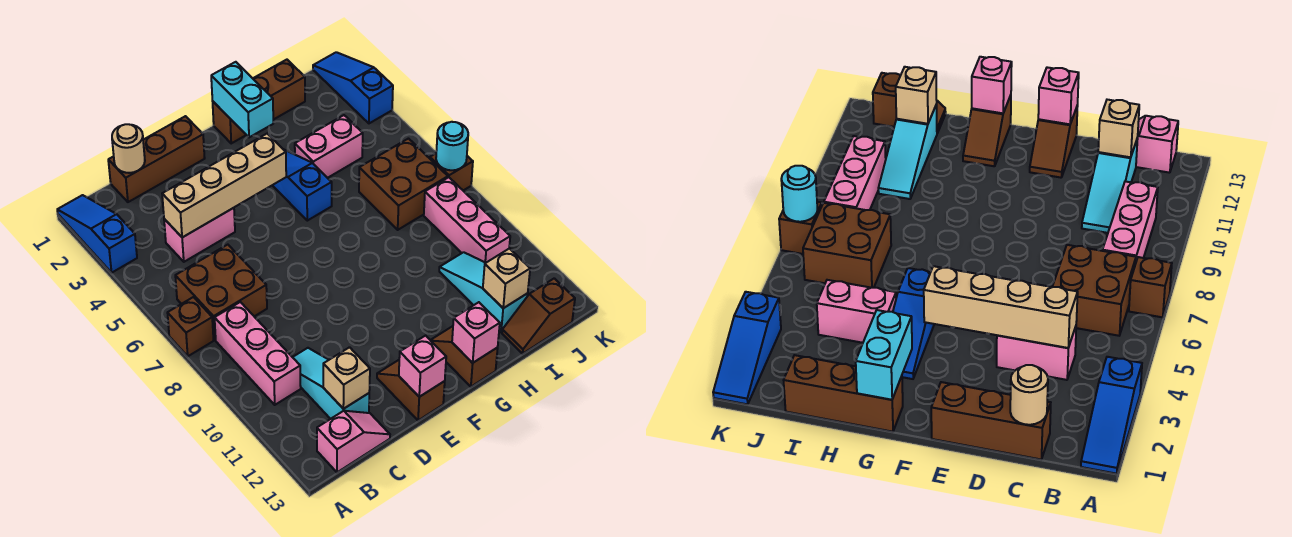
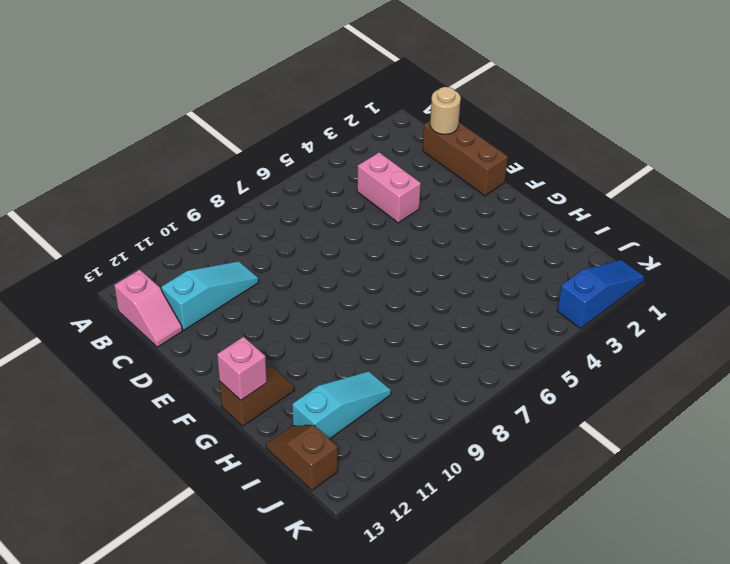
none -> blue 1x3 slope [57,195,137,272]
none -> brown 1x1 brick [168,297,214,356]
none -> brown 2x2 brick [175,245,267,340]

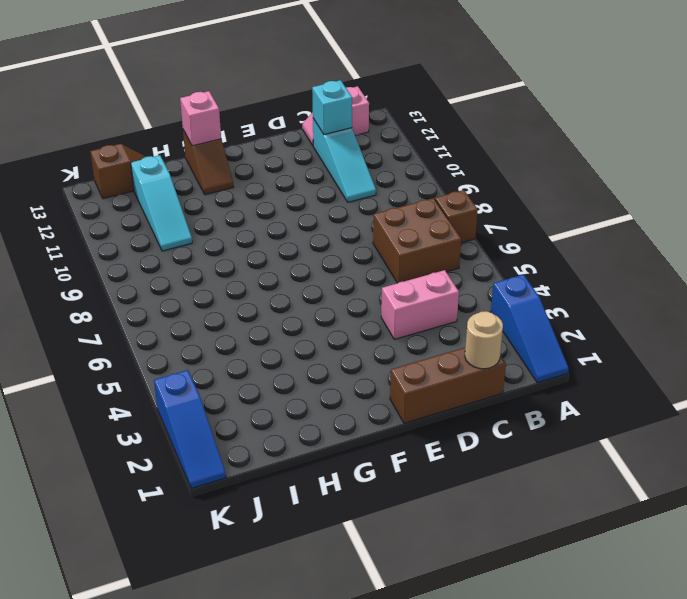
cyan 1x1 brick [312,80,352,135] -> tan 1x1 brick [323,347,370,409]
none -> pink 1x3 brick [215,302,301,405]
none -> brown 1x2 slope [377,360,445,421]
none -> brown 1x3 brick [213,60,305,143]

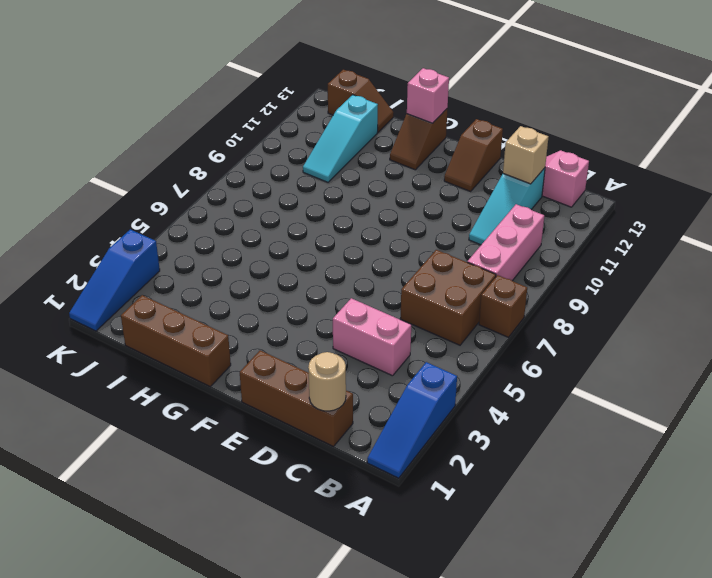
none -> blue 1x3 slope [272,149,332,221]
none -> pink 1x2 brick [295,115,363,178]
none -> brown 2x2 brick [359,139,448,230]

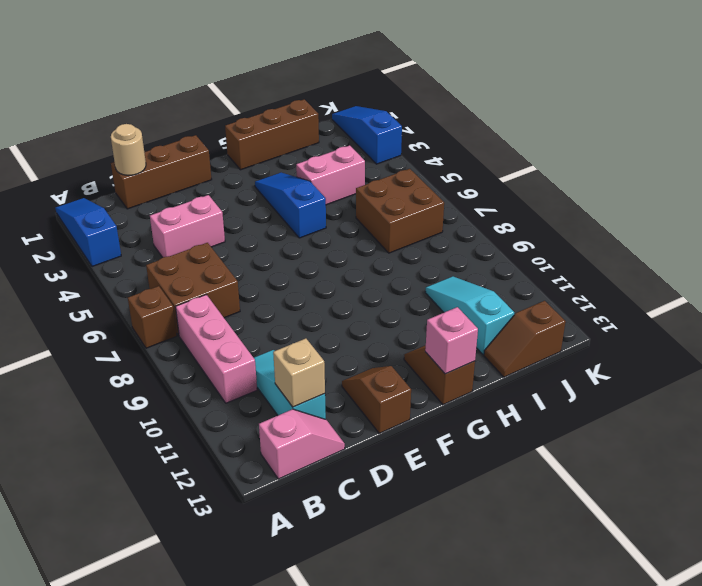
none -> pink 1x3 brick [424,177,510,263]
none -> brown 1x1 brick [430,154,473,190]
none -> tan 1x4 brick [162,134,286,238]

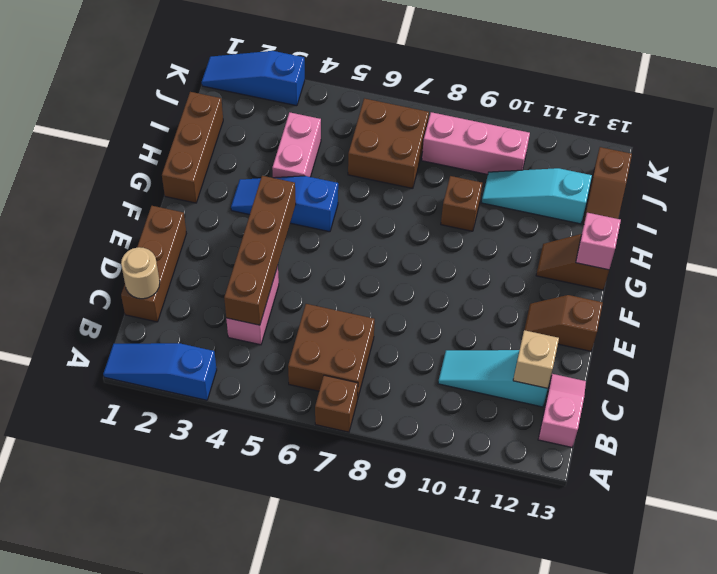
brown 1x4 brick [224,176,296,325] -> tan 1x4 brick [162,134,286,238]
brown 1x1 brick [441,176,482,231] -> brown 1x1 brick moved to [430,154,473,190]
none -> pink 1x3 brick [215,302,301,405]
none -> pink 1x1 brick [398,336,446,397]
none -> cyan 1x2 brick [211,62,273,137]

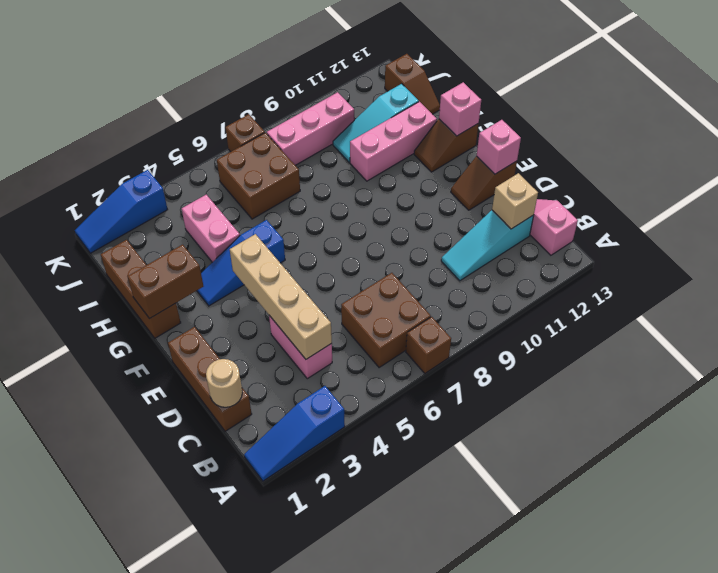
brown 1x2 brick [127,245,203,319] -> cyan 1x2 brick [211,62,273,137]
pink 1x3 brick [350,102,437,181] -> pink 1x3 brick moved to [215,302,301,405]
none -> tan 1x1 brick [483,248,530,308]
none -> cyan 1x1 round brick [436,122,468,170]

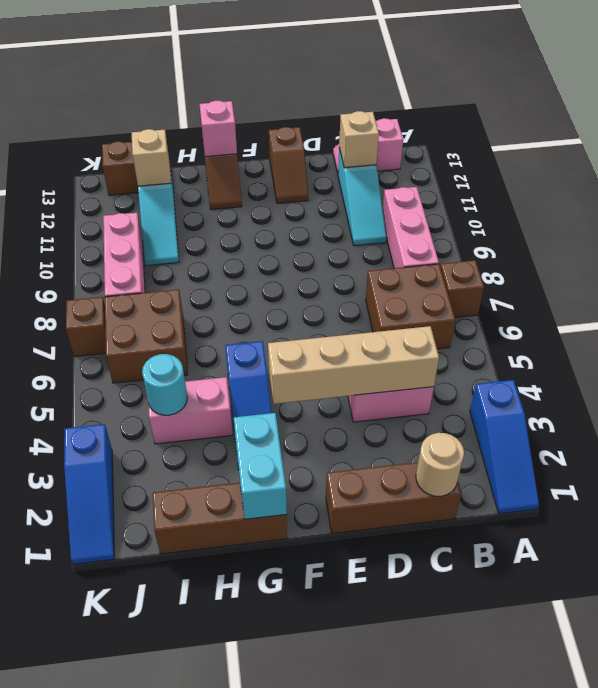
cyan 1x1 round brick [142,354,187,415] -> cyan 1x1 round brick moved to [436,122,468,170]
none -> pink 1x1 brick [398,336,446,397]

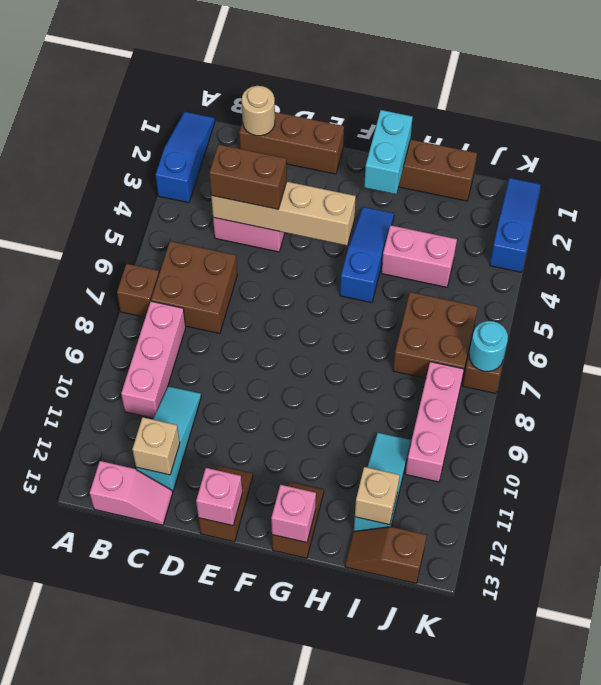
brown 1x2 brick [209,144,287,209] -> none

